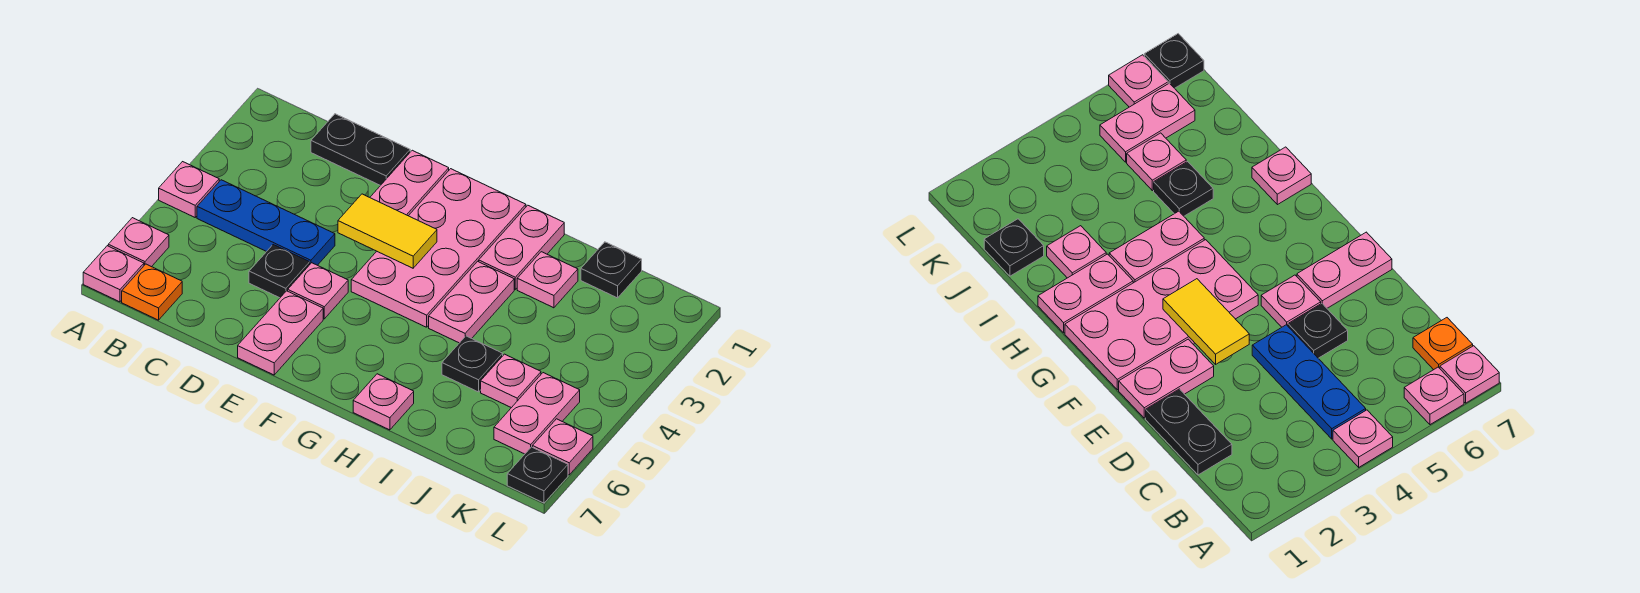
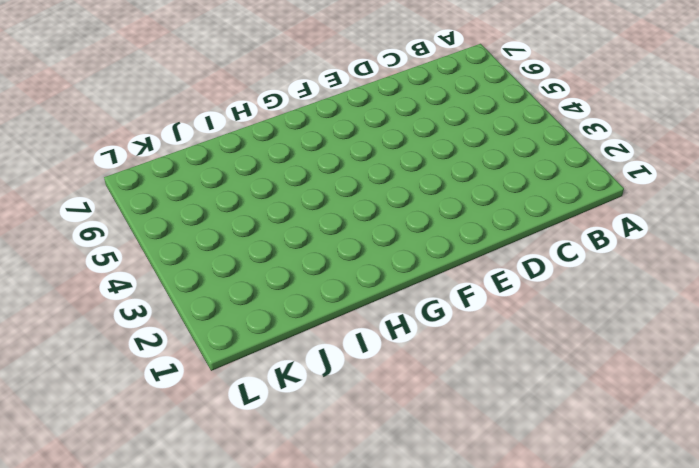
none -> pink 1x1 plate [159,162,219,217]
none -> pink 1x1 plate [108,218,169,267]
none -> pink 1x1 plate [83,246,144,302]

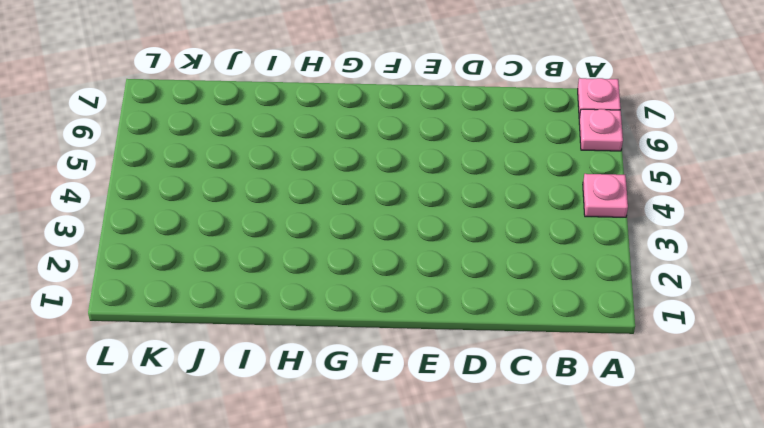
none -> blue 1x3 plate [197,180,335,265]
none -> orange 1x1 plate [122,264,182,320]
none -> black 1x2 plate [311,114,410,186]

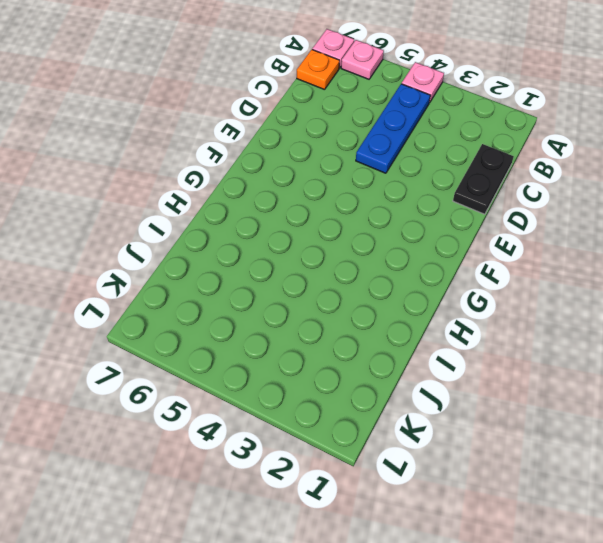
none -> black 1x1 plate [249,245,310,298]
none -> pink 1x2 plate [370,150,449,216]
none -> pink 1x1 plate [288,263,348,319]

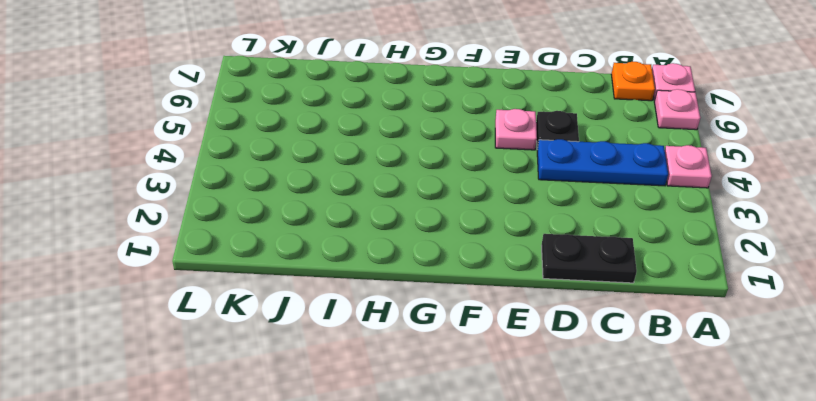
none -> pink 1x2 plate [370,150,449,216]
none -> pink 1x2 plate [238,291,323,375]
none -> pink 2x4 plate [351,169,526,327]

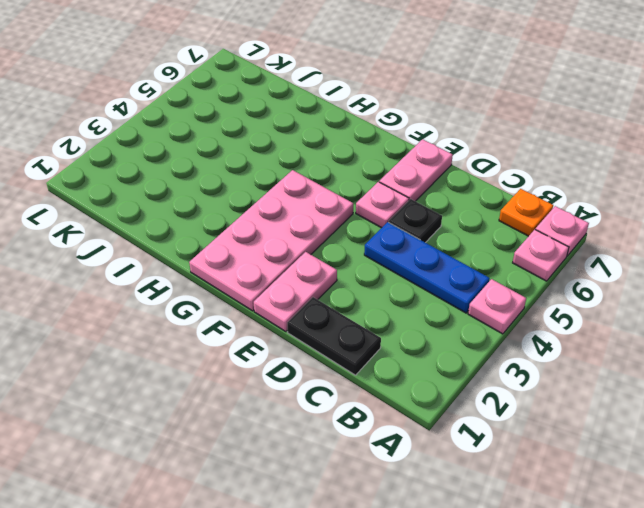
none -> pink 1x2 plate [479,205,564,289]
none -> pink 1x2 plate [429,261,514,343]
none -> pink 1x1 plate [353,374,414,430]

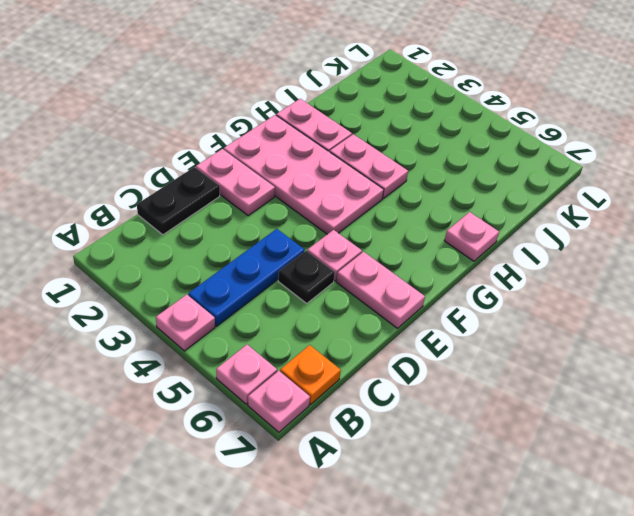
none -> pink 1x1 plate [517,252,578,308]
none -> black 1x1 plate [442,336,503,392]
none -> black 1x1 plate [581,242,642,298]

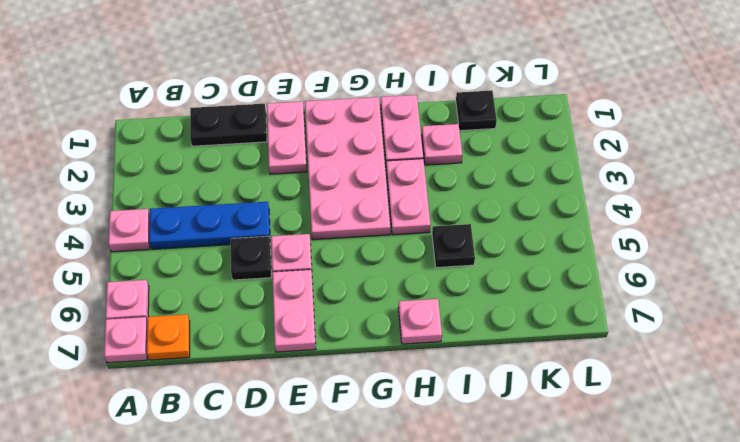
none -> pink 1x1 plate [481,354,541,408]
none -> pink 1x2 plate [494,373,580,454]
none -> pink 1x1 plate [533,419,593,475]

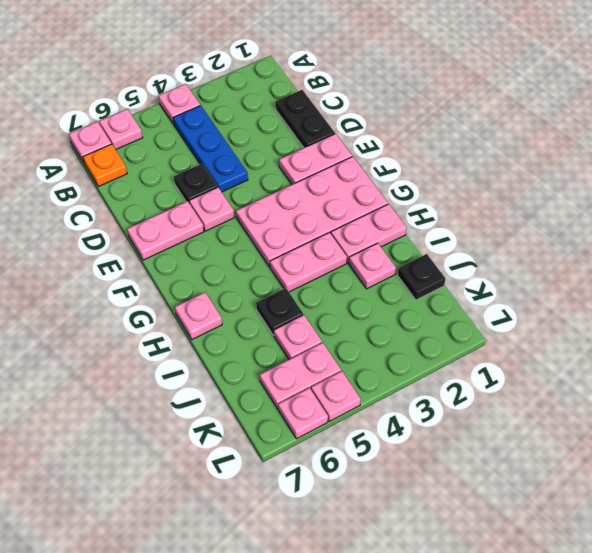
pink 1x1 plate [311,371,361,421] -> none
none -> black 1x1 plate [507,447,568,503]
none -> yellow 1x2 tile [338,194,437,268]

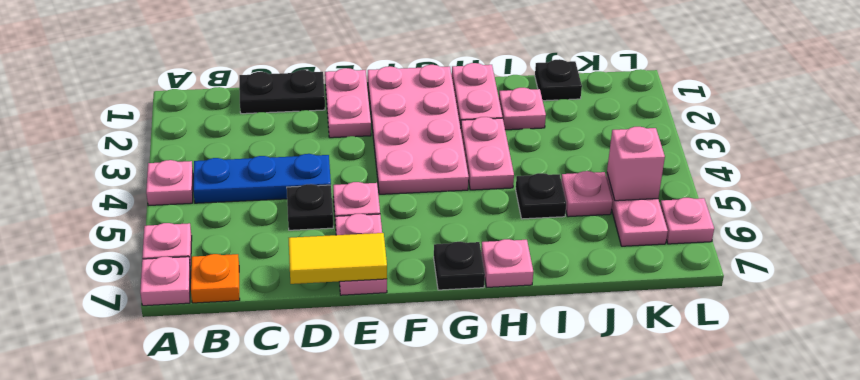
yellow 1x2 tile [289,233,387,284] -> yellow 1x2 tile moved to [338,194,437,268]
black 1x1 plate [434,242,485,290] -> black 1x1 plate moved to [507,447,568,503]
pink 1x1 brick [607,127,665,201] -> none

